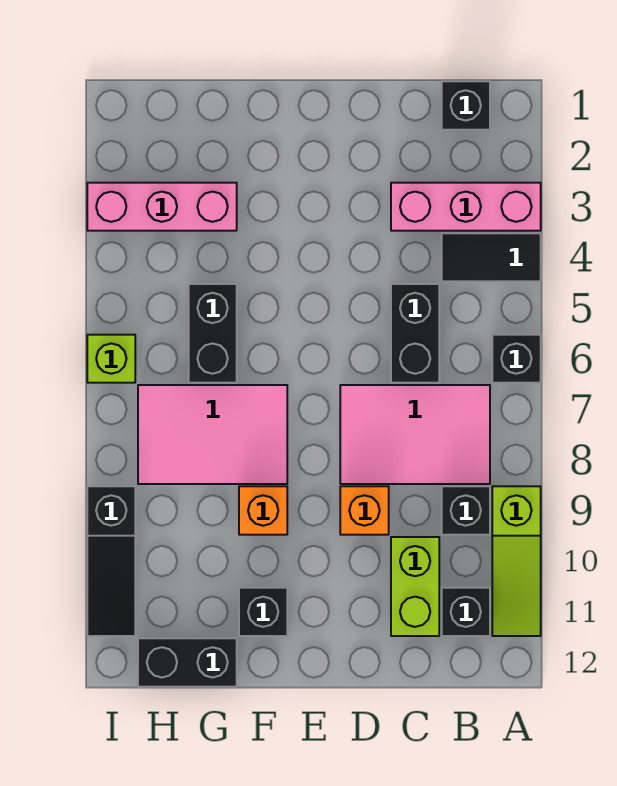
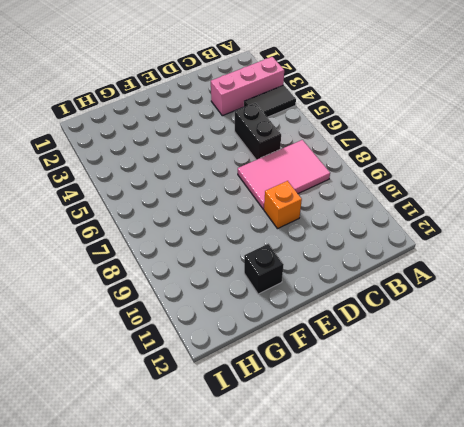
none -> black 1x1 brick [492,335,541,383]
none -> lime 1x3 slope [492,486,541,636]
none -> black 1x1 brick [442,81,490,130]

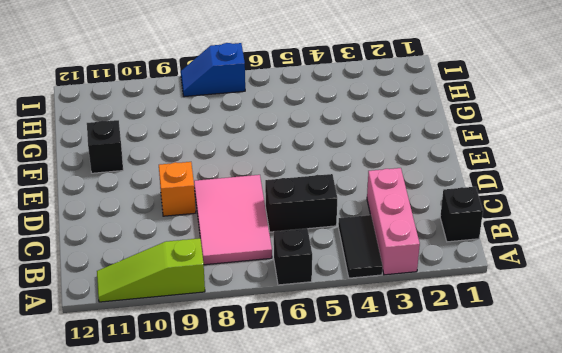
blue 1x2 slope [181,43,245,97] -> none
none -> black 1x1 brick [442,486,490,535]
none -> black 1x1 brick [442,588,490,636]
none -> lime 1x2 brick [391,537,439,636]

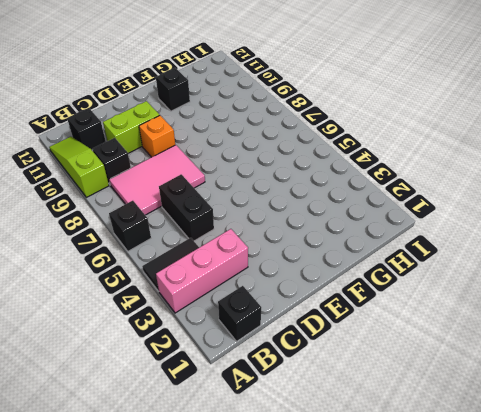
lime 1x2 brick [103,101,160,153] -> lime 1x2 brick turned to [391,537,439,636]
none -> pink 2x3 tile [138,385,287,484]
none -> orange 1x1 brick [239,486,287,535]
none -> pink 1x3 brick [87,183,237,231]

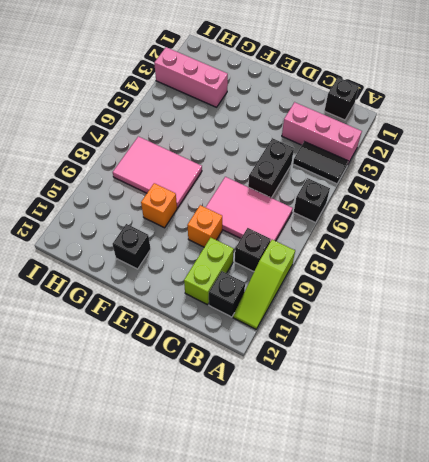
none -> black 1x2 brick [189,284,237,383]
none -> black 1x2 brick [138,638,237,687]
none -> lime 1x1 brick [87,335,135,383]

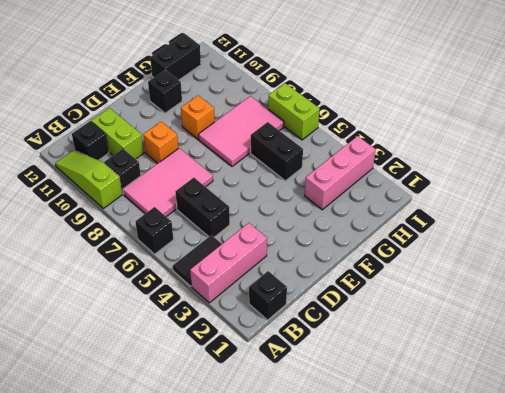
lime 1x2 brick [268,83,320,140] -> lime 1x1 brick [87,335,135,383]
none -> black 1x3 slope [87,486,135,636]

